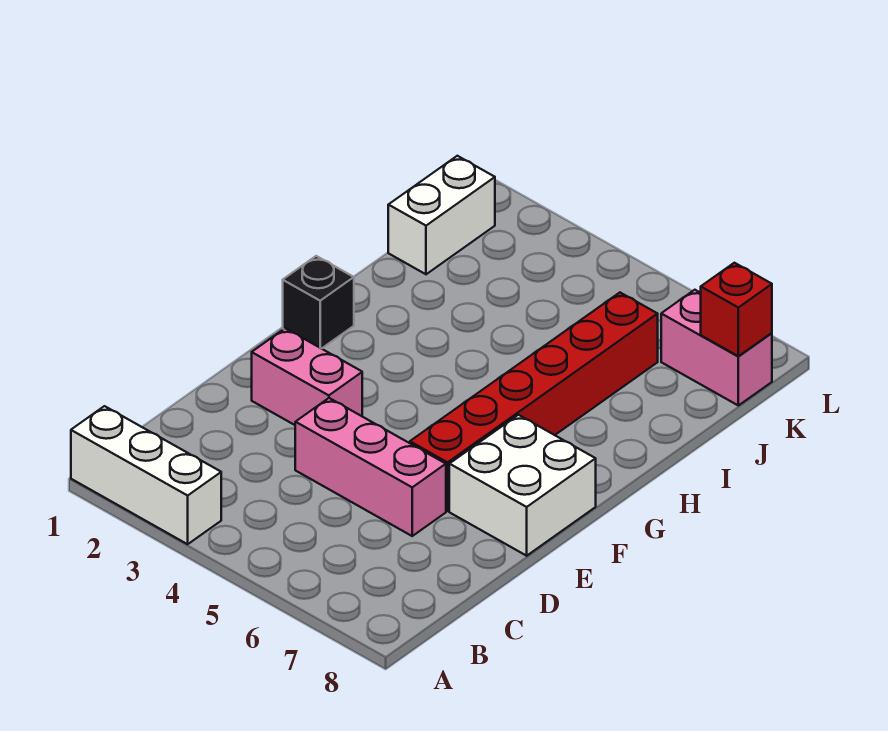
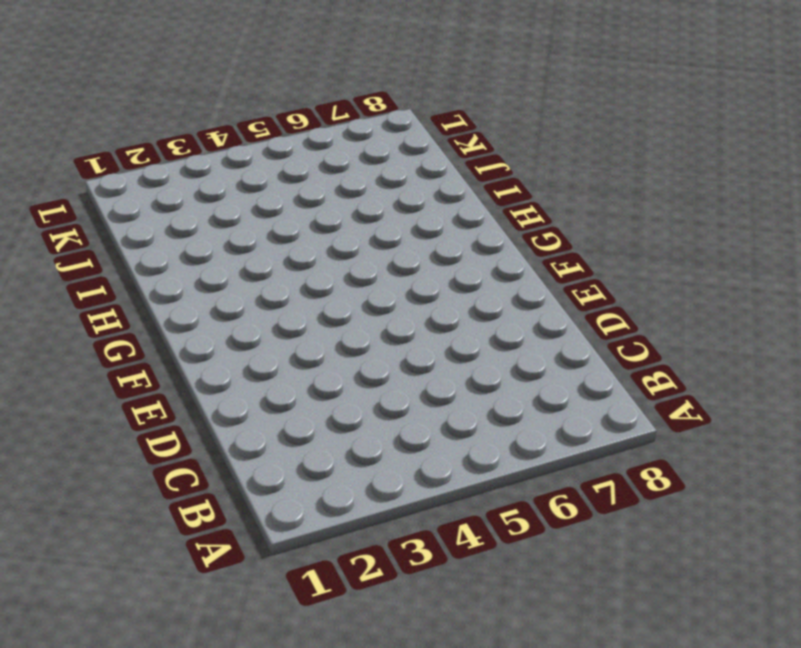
none -> white 1x3 brick [71,406,221,544]
none -> pink 1x3 brick [295,398,446,536]

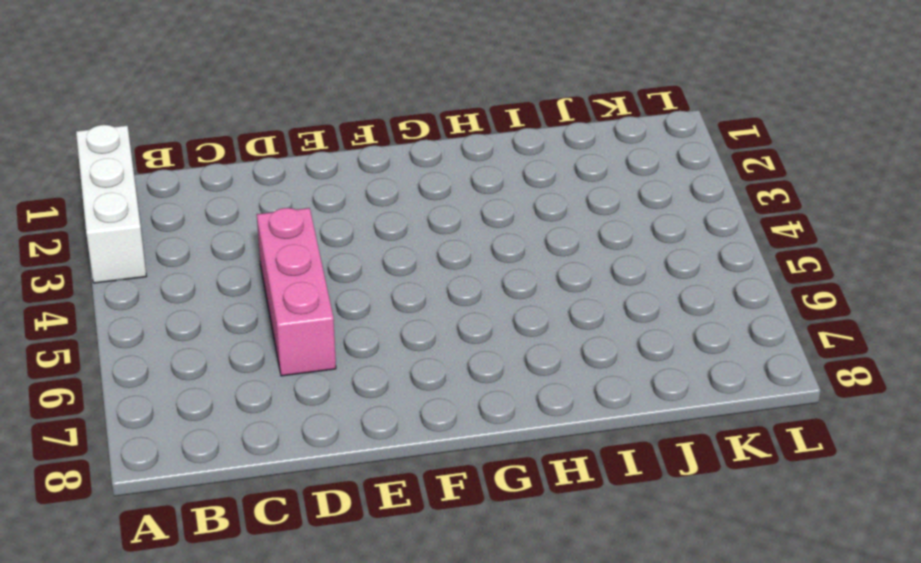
none -> pink 1x2 brick [252,328,362,425]
none -> red 1x6 brick [410,293,658,511]

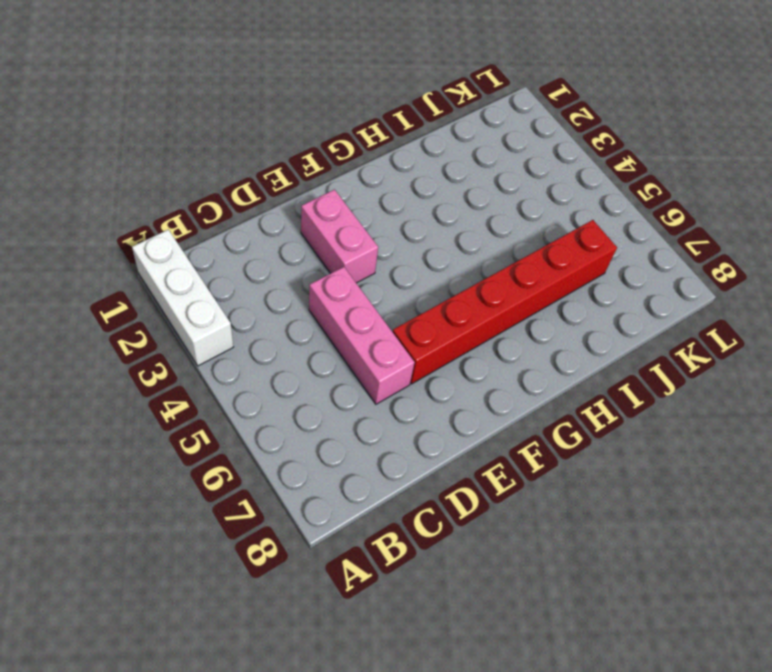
none -> white 2x2 brick [449,415,596,556]
none -> black 1x1 brick [283,256,354,349]

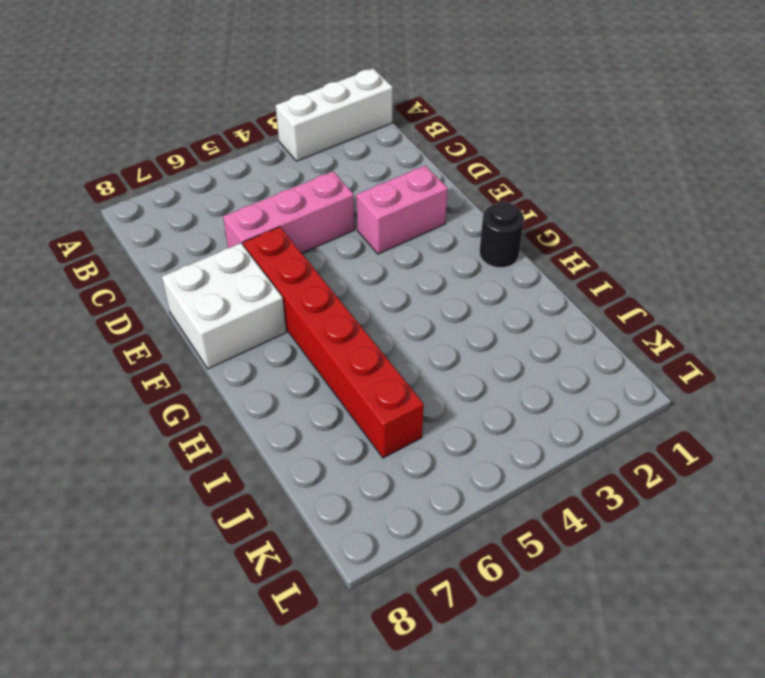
black 1x1 round brick [479,202,524,268] -> black 1x1 brick [283,256,354,349]
none -> white 1x2 brick [388,156,495,274]
none -> pink 1x2 brick [661,290,772,405]

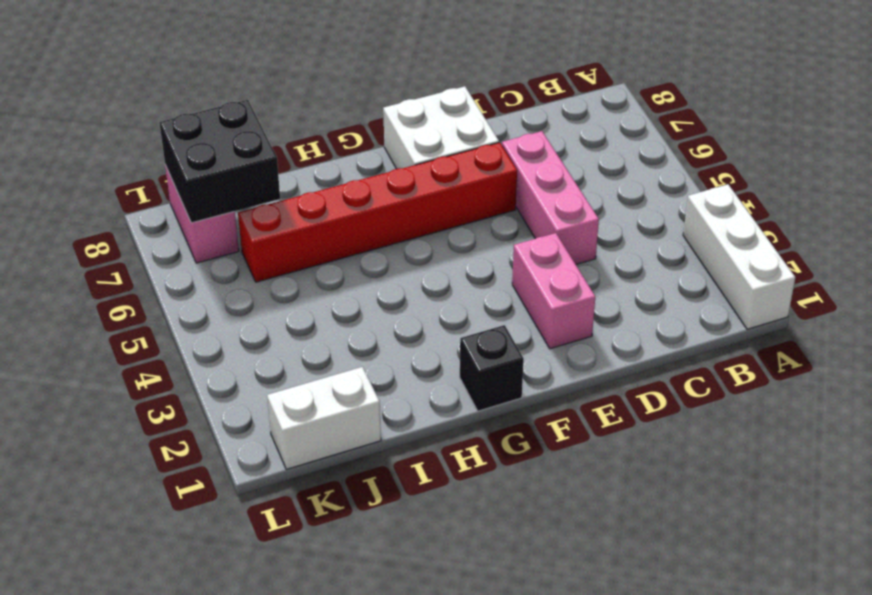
black 2x2 brick [159,100,280,223] -> red 1x1 brick [701,263,772,356]

